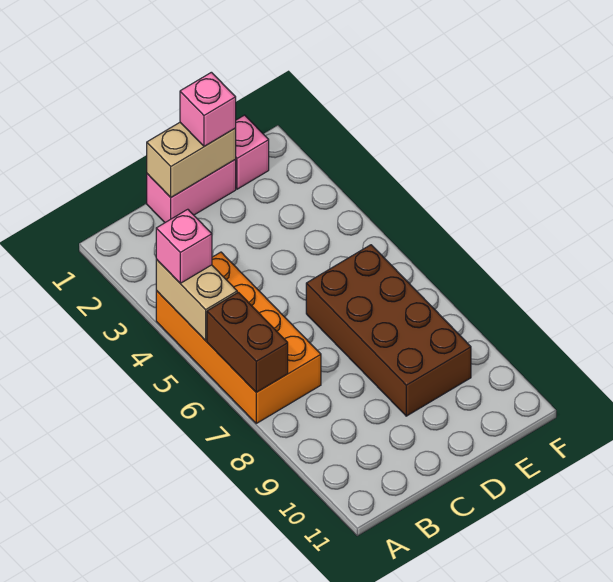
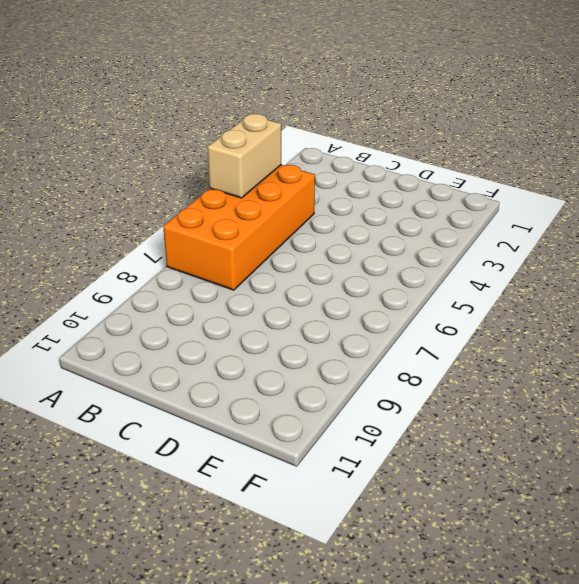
none -> pink 1x2 brick [147,160,236,222]
none -> brown 2x4 brick [306,245,471,416]

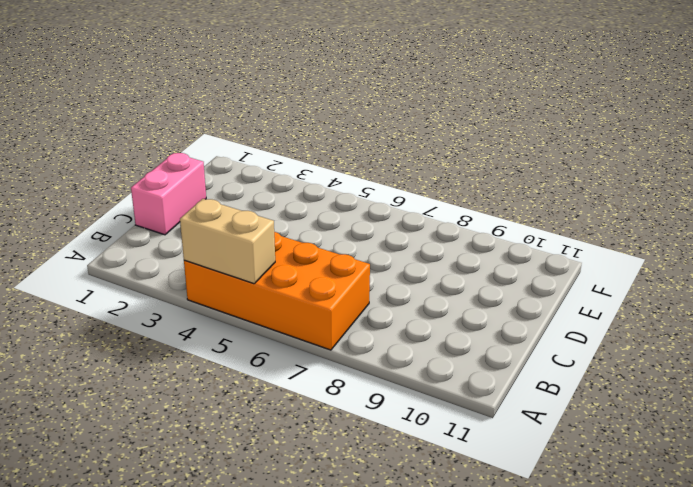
none -> brown 2x4 brick [306,245,471,416]
none -> pink 1x1 brick [235,115,269,189]

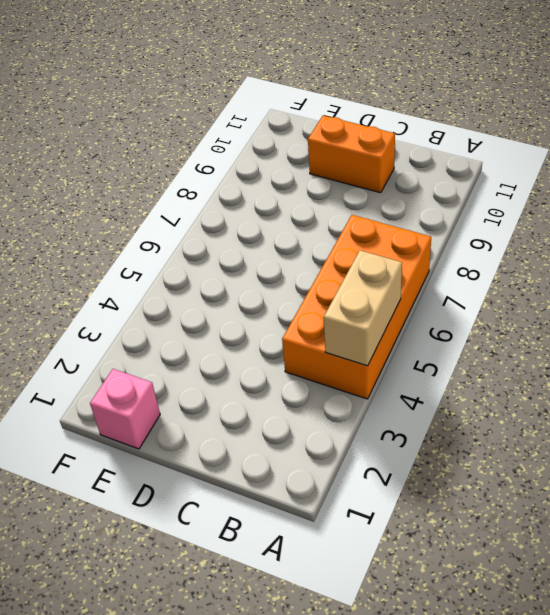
orange 1x2 brick [308,116,395,193] -> none
none -> pink 1x2 brick [147,160,236,222]
none -> brown 2x4 brick [306,245,471,416]

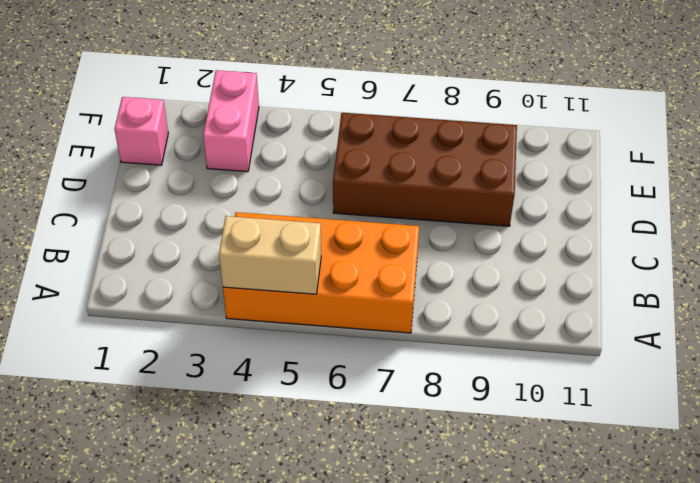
pink 1x2 brick [203,70,259,172] -> pink 1x2 brick moved to [147,160,236,222]
none -> brown 1x2 brick [207,292,288,392]
none -> tan 1x2 brick [147,123,236,197]

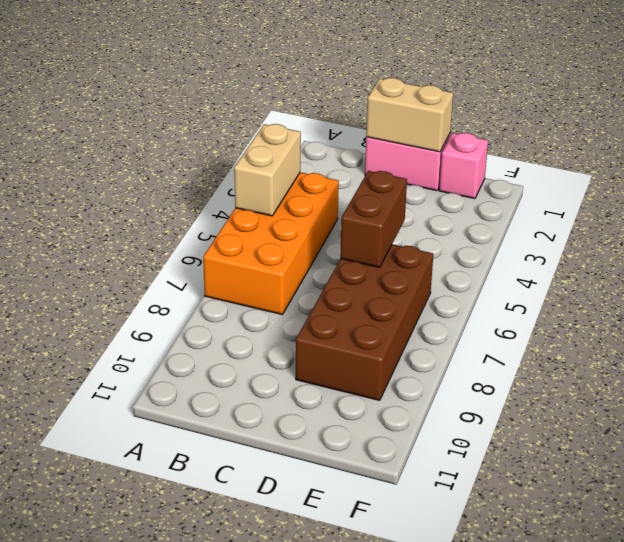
brown 1x2 brick [340,171,407,267] -> brown 1x2 brick moved to [207,292,288,392]
none -> pink 1x1 brick [156,209,212,283]
none -> pink 1x1 brick [180,72,236,146]

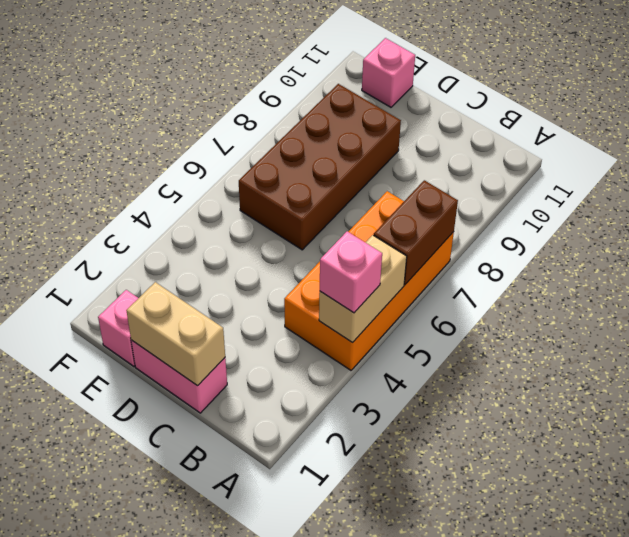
pink 1x1 brick [362,38,415,107] -> pink 1x1 brick moved to [180,72,236,146]

